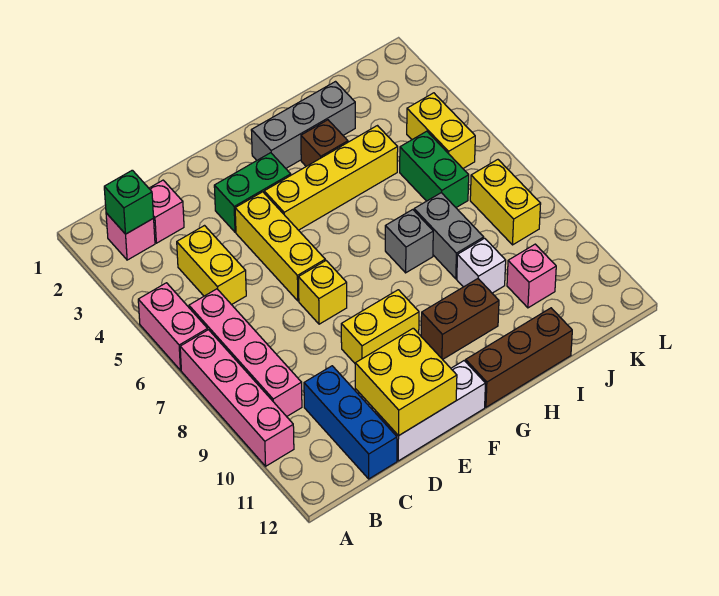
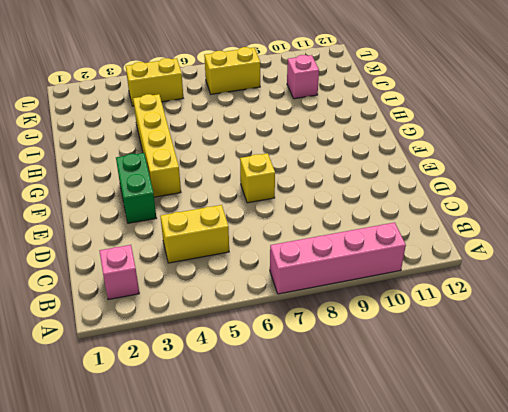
none -> pink 1x2 brick [138,283,208,370]
none -> pink 1x4 brick [189,289,302,417]
none -> pink 1x1 brick [149,180,184,243]

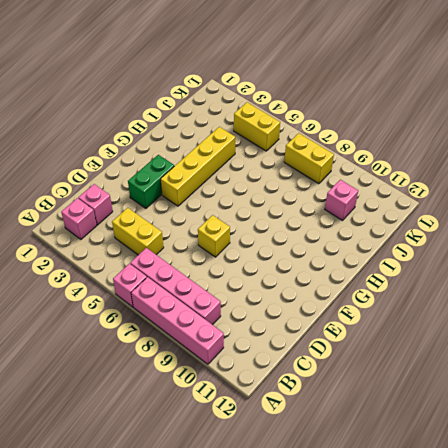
pink 1x1 brick [113,264,147,307] -> pink 1x2 brick [138,283,208,370]
none -> blue 1x3 brick [304,366,397,479]
none -> white 1x3 brick [377,361,485,461]
none -> yellow 1x3 brick [235,192,325,301]

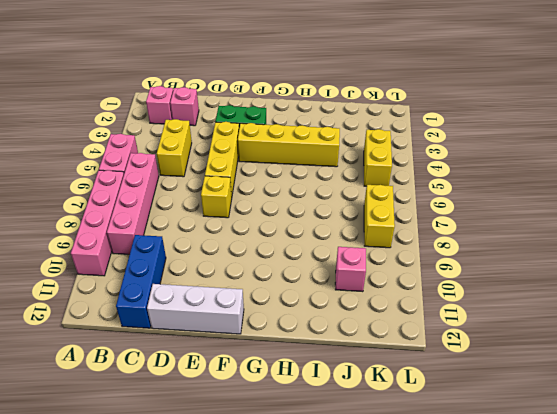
none -> yellow 1x2 brick [341,290,419,363]
none -> grey 1x3 brick [251,82,355,168]
none -> brown 1x2 brick [421,279,499,359]

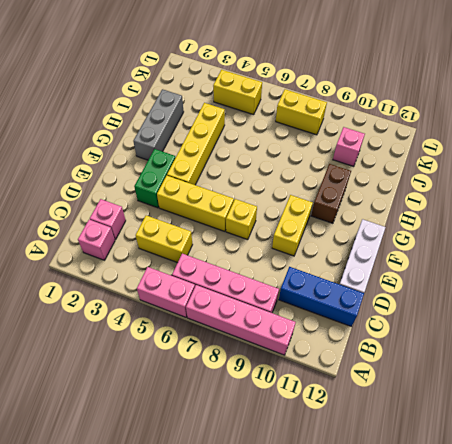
none -> brown 1x3 brick [466,308,572,407]
none -> brown 1x1 brick [301,120,348,166]
none -> grey 1x1 brick [385,210,433,273]

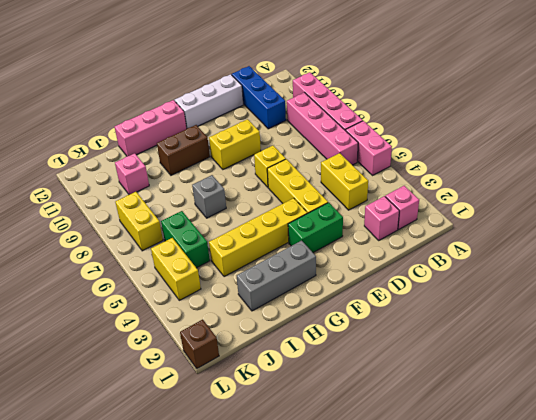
pink 1x3 brick [115,100,187,156] -> brown 1x3 brick [466,308,572,407]
brown 1x1 brick [180,319,219,368] -> brown 1x1 brick moved to [301,120,348,166]
none -> grey 1x2 brick [414,193,484,279]
none -> white 1x1 brick [457,238,506,293]
none -> green 1x1 brick [104,170,154,234]

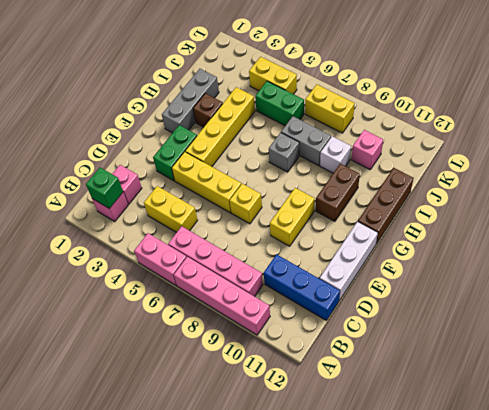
none -> yellow 2x2 brick [355,328,457,436]

